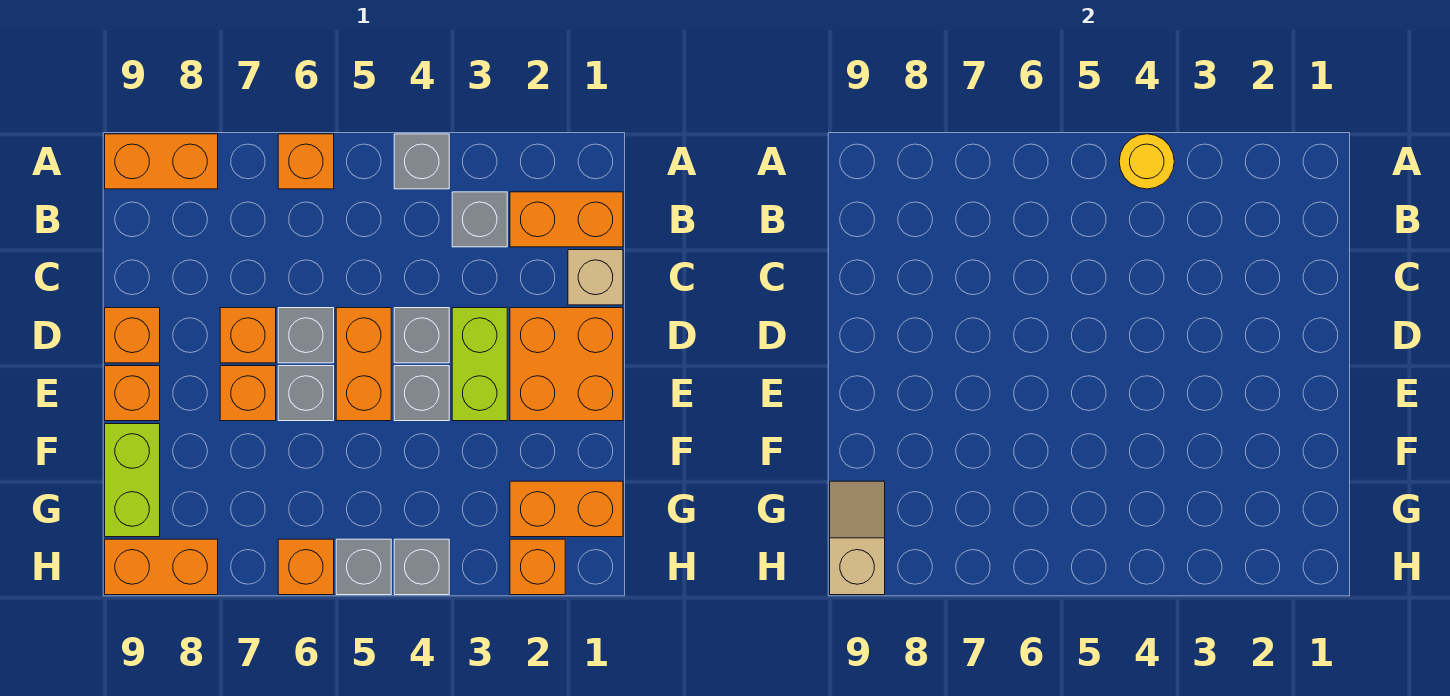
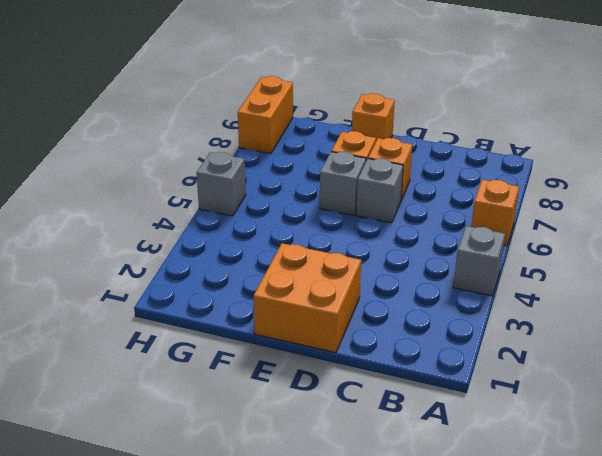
none -> orange 1x2 brick [105,134,218,189]
none -> orange 1x2 brick [510,192,623,247]
none -> grey 1x1 brick [452,192,507,247]

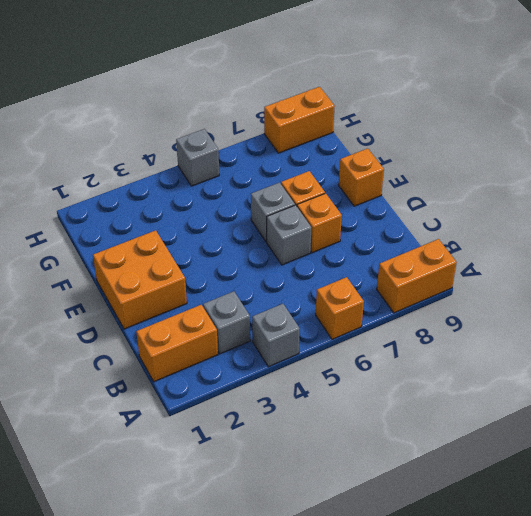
none -> tan 1x1 brick [568,250,623,305]
none -> lime 1x2 brick [452,308,507,421]
none -> grey 1x1 brick [394,308,449,363]

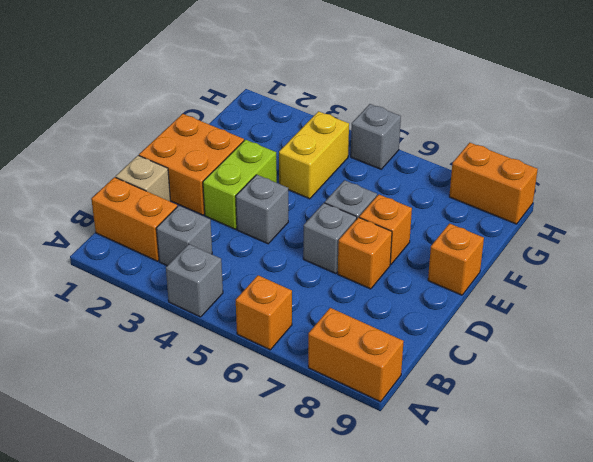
yellow 1x2 brick [279,111,349,199] -> none
none -> orange 1x2 brick [336,308,391,421]
none -> orange 1x1 brick [105,308,160,363]
none -> grey 1x1 brick [394,366,449,421]

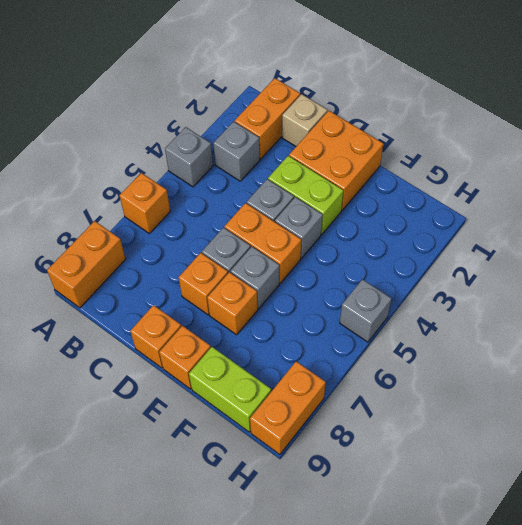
none -> orange 1x2 brick [510,481,623,537]
none -> orange 1x1 brick [510,539,565,595]
none -> grey 1x1 brick [394,539,449,595]

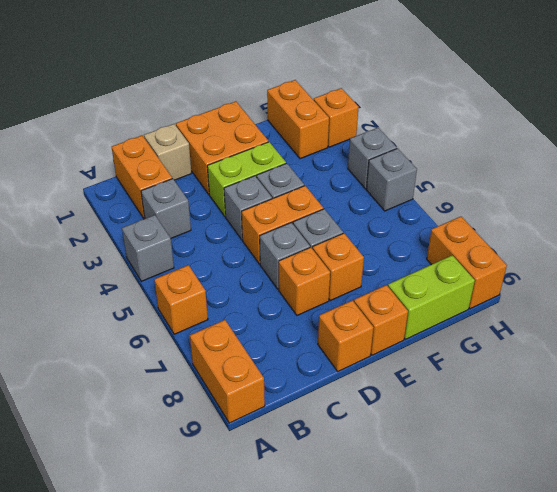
none -> orange 1x1 brick [278,539,334,595]
none -> yellow 1x1 round brick [1119,134,1174,189]
none -> tan 1x2 slope [830,481,885,595]

